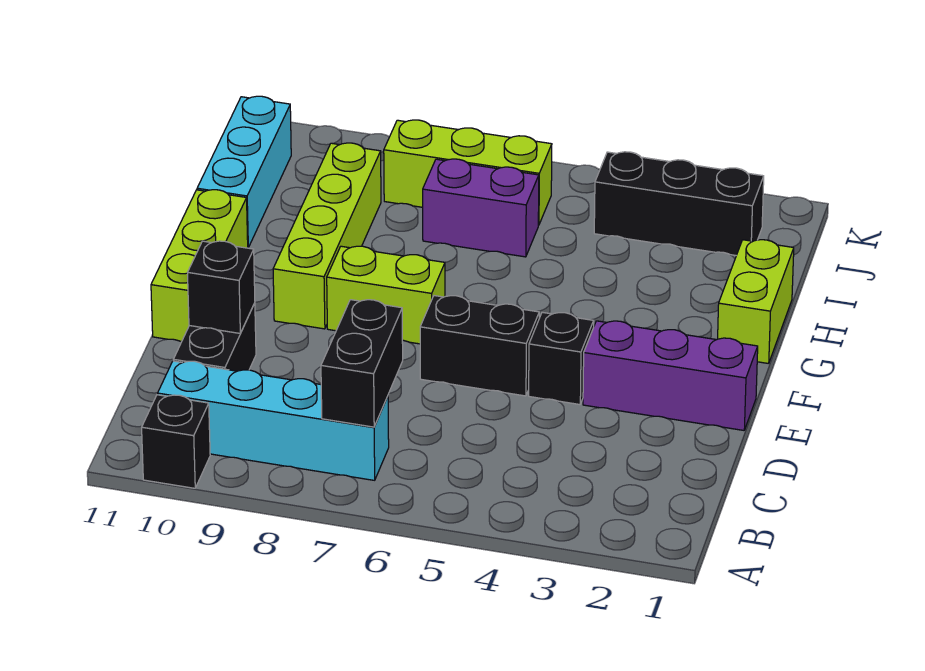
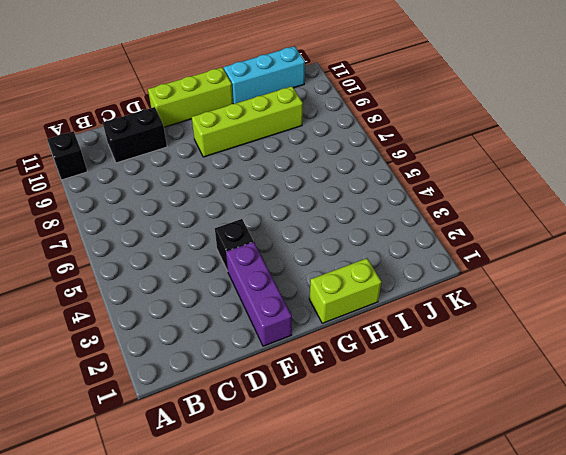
none -> cyan 1x4 brick [158,361,389,480]
none -> black 1x2 brick [420,296,539,396]
none -> lime 1x2 brick [327,246,445,344]

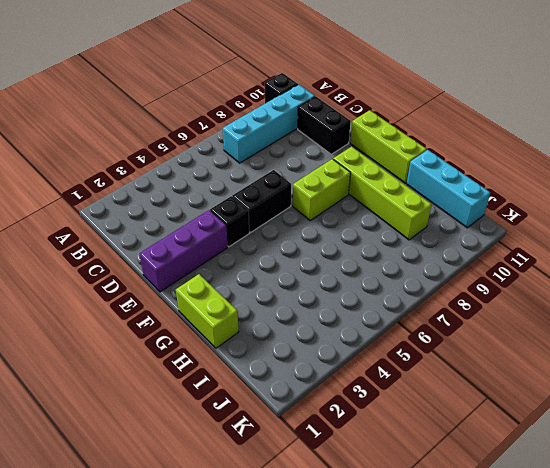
none -> purple 1x2 brick [423,159,539,257]
none -> black 1x3 brick [594,152,764,255]
none -> lime 1x3 brick [384,120,552,225]

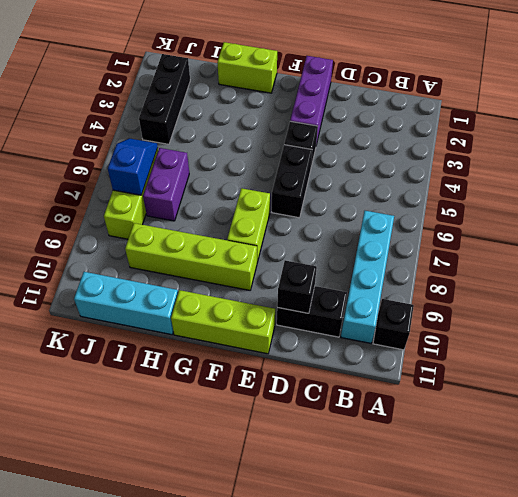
blue 1x2 slope [108,138,158,195] -> none
none -> black 1x2 brick [321,300,403,427]

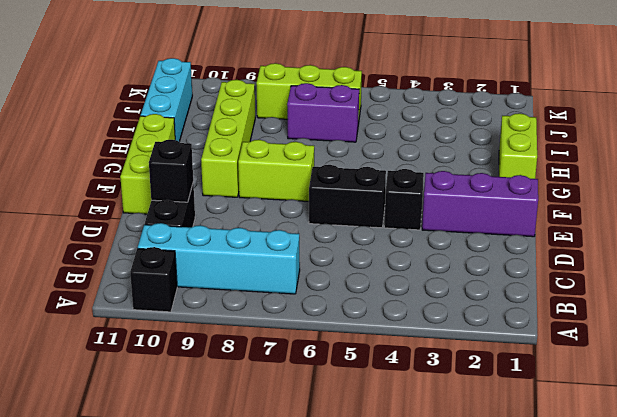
none -> black 1x3 brick [594,152,764,255]
none -> black 1x2 brick [321,300,403,427]

